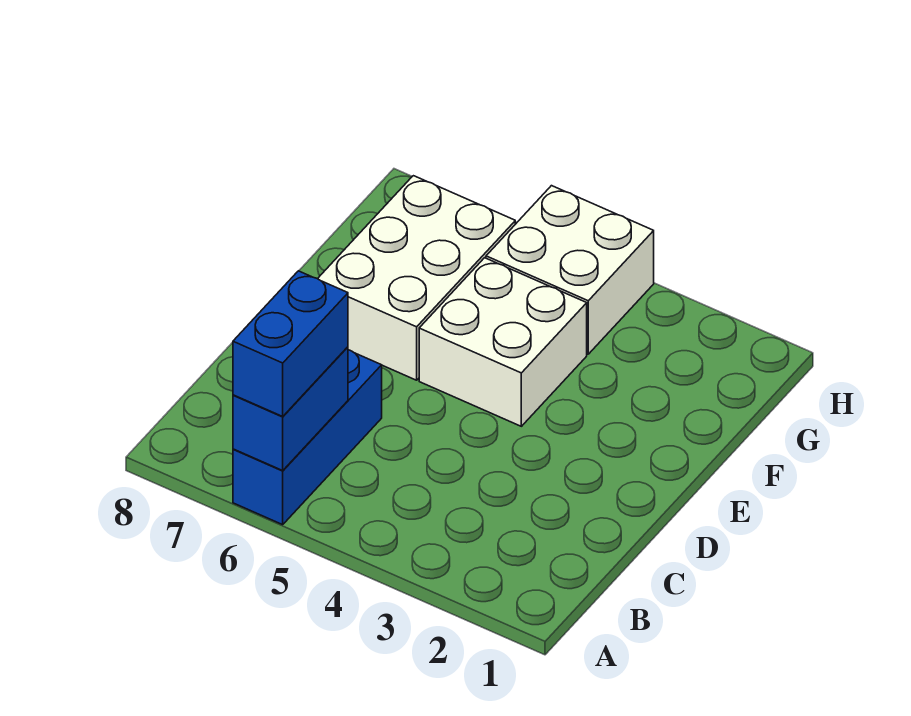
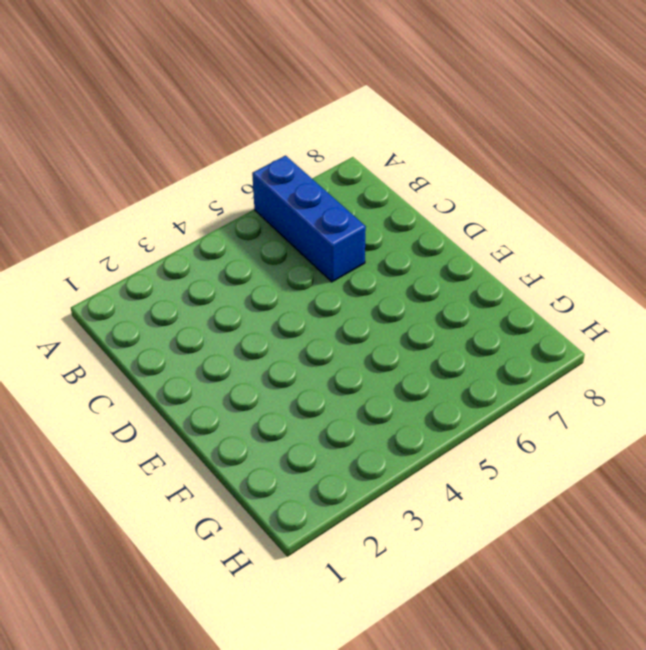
none -> white 2x2 brick [419,258,587,426]
none -> white 2x3 brick [318,176,515,380]

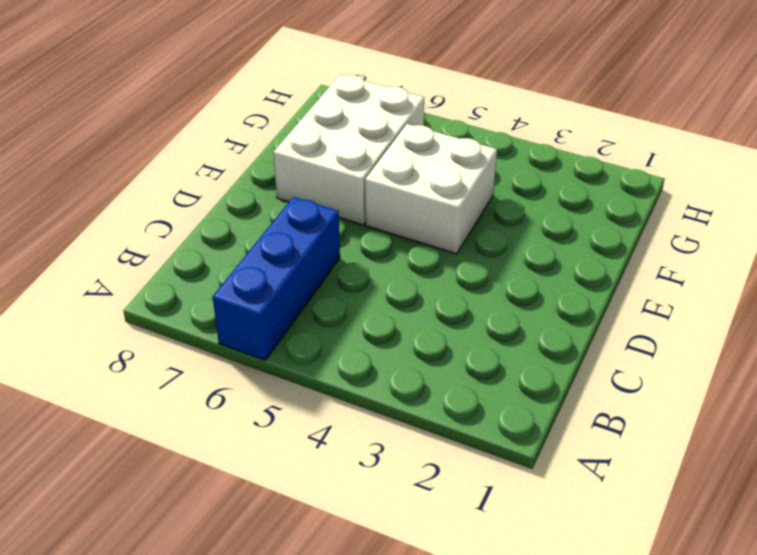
none -> white 2x2 brick [486,186,654,354]
none -> blue 1x2 brick [233,347,348,470]

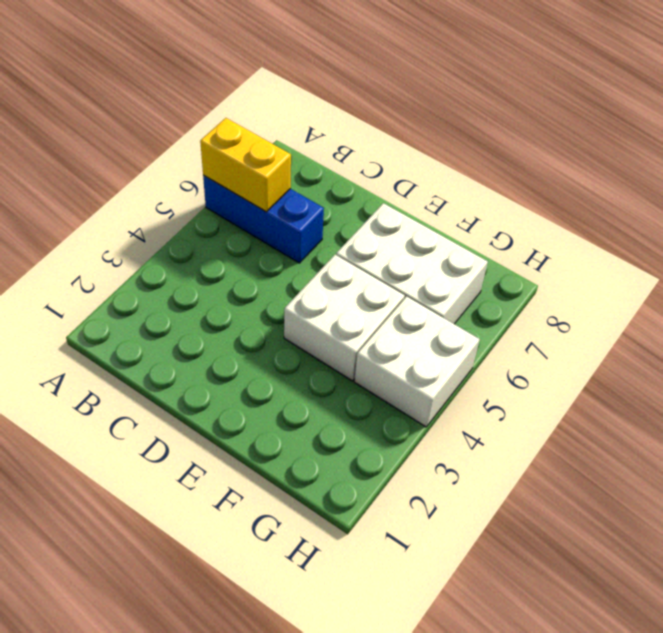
yellow 1x2 brick [200,118,291,212] -> blue 1x2 brick [233,347,348,470]
none -> blue 1x2 brick [233,271,348,416]

